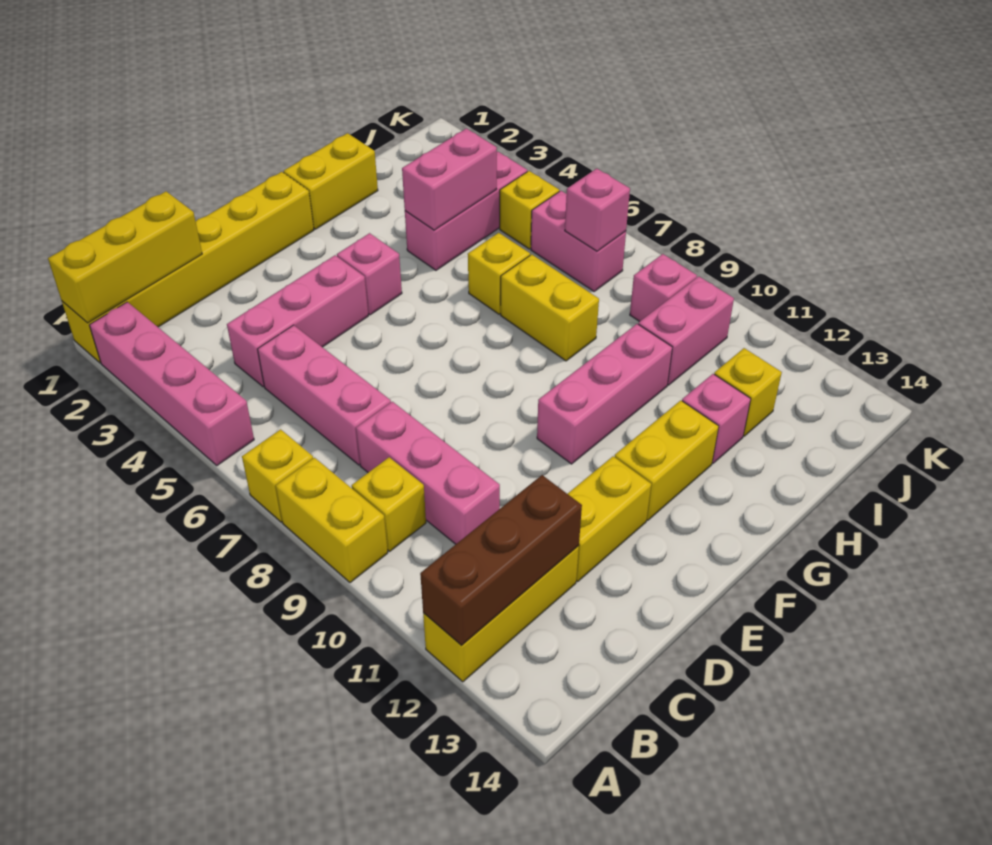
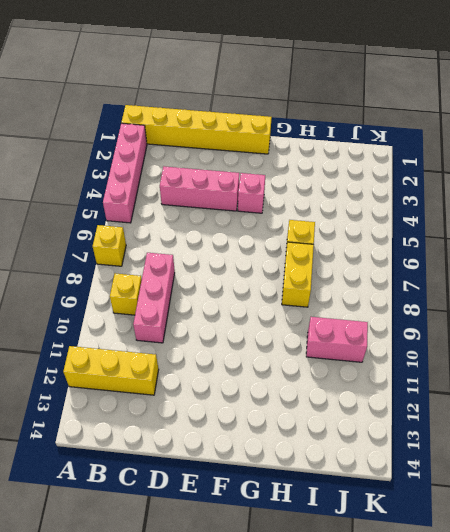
none -> yellow 1x2 brick [276,458,388,583]
none -> pink 1x3 brick [258,325,391,465]
none -> yellow 1x2 brick [568,456,651,581]

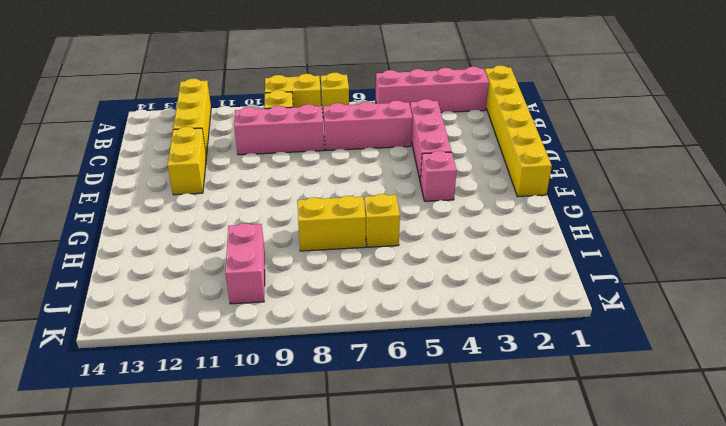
none -> pink 1x3 brick [537,324,672,464]
none -> yellow 1x2 brick [615,400,719,520]
none -> yellow 1x2 brick [284,133,378,229]

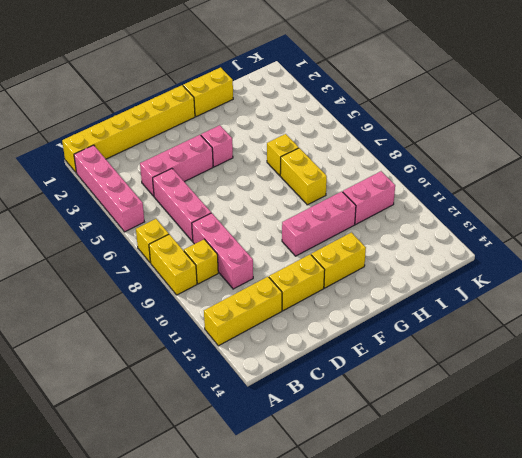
none -> pink 1x3 brick [405,152,527,270]
none -> pink 1x1 brick [682,374,751,463]
none -> yellow 1x1 brick [714,348,782,436]

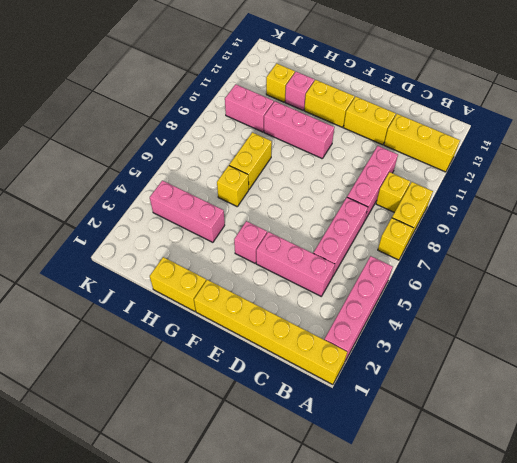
none -> yellow 1x1 brick [500,171,559,249]
none -> pink 1x2 brick [531,191,626,291]
none -> pink 1x1 brick [630,254,697,322]

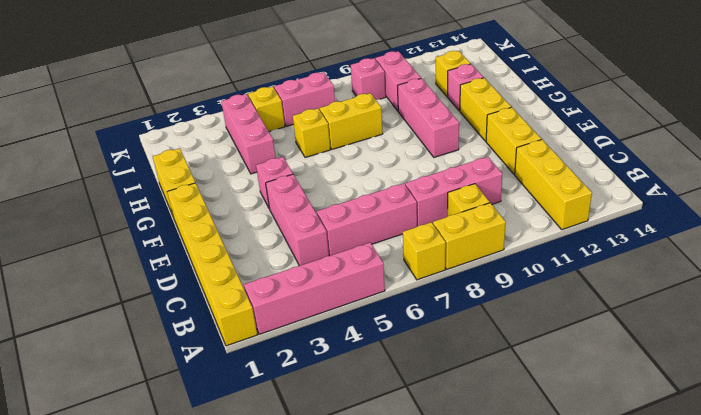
none -> yellow 1x3 brick [48,191,202,323]
none -> brown 1x3 brick [420,475,582,646]
none -> pink 1x2 brick [402,128,497,230]

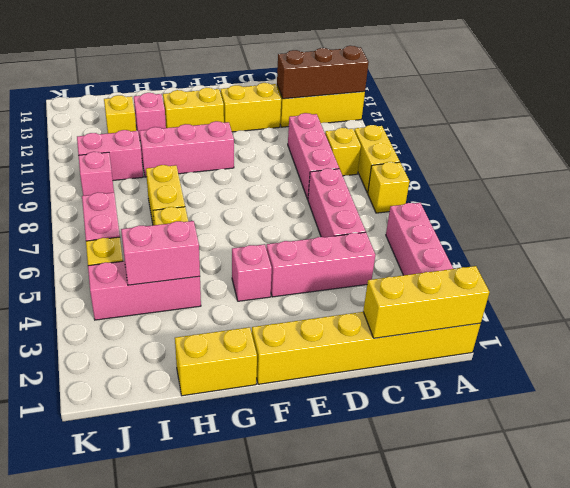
none -> pink 1x1 brick [565,169,630,251]

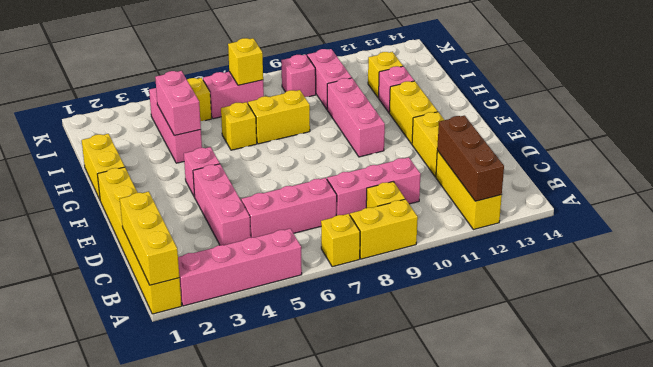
yellow 1x1 brick [228,38,263,85] -> pink 1x1 brick [565,169,630,251]

